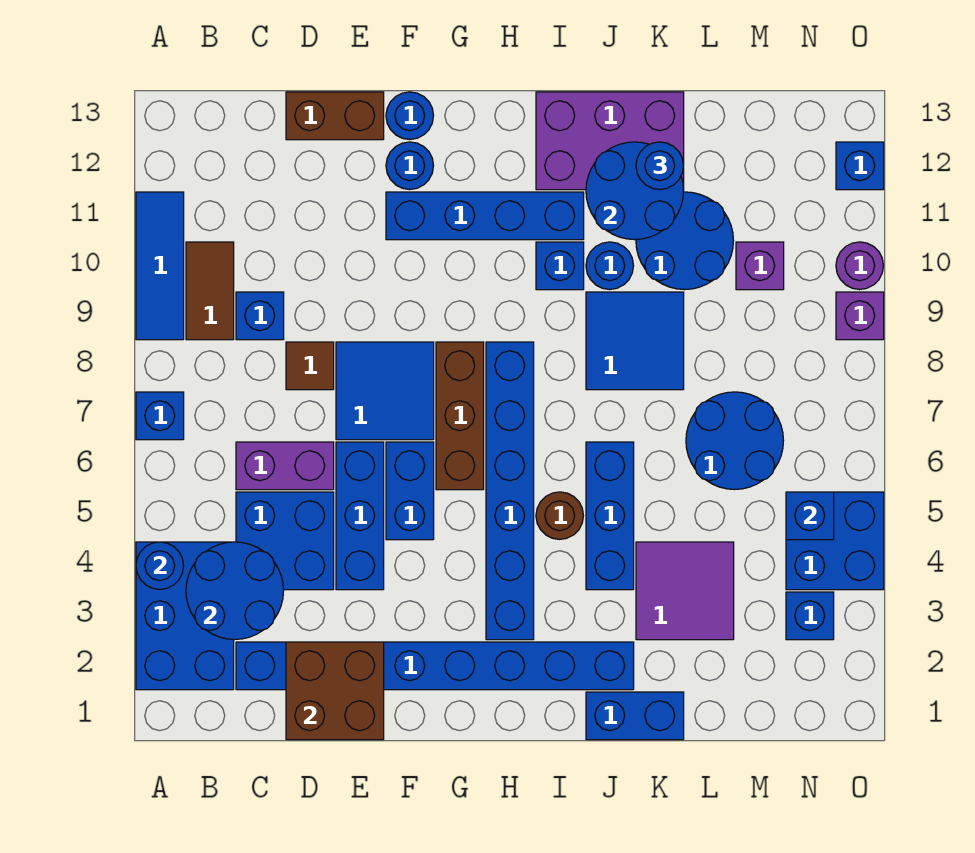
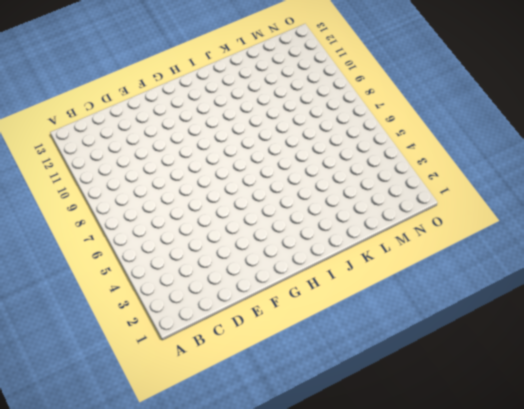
none -> blue 2x3 brick [136,542,234,690]
none -> blue 1x1 brick [136,392,184,440]
none -> blue 1x3 tile [136,192,184,340]
none -> brown 1x2 tile [186,242,234,340]

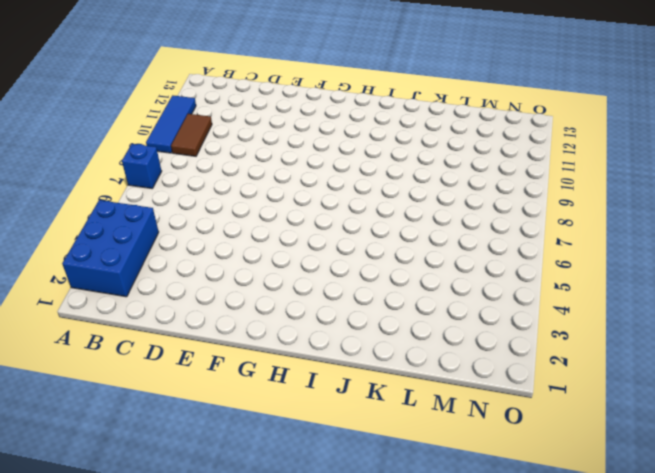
none -> blue 1x8 brick [236,642,634,690]
none -> blue 2x2 brick [236,492,334,590]
none -> purple 1x2 brick [236,442,334,490]
none -> blue 1x1 brick [236,292,284,340]

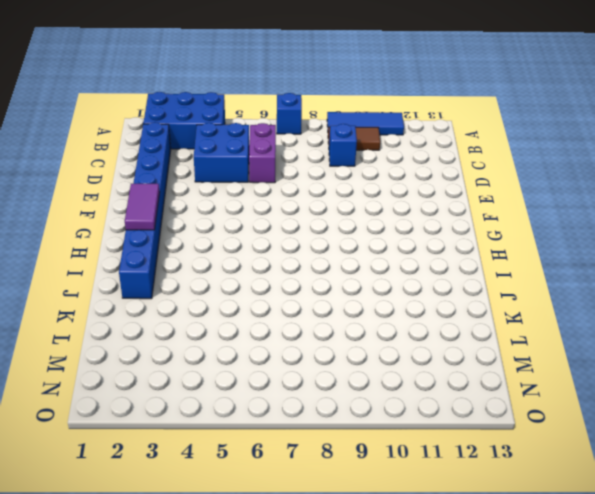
purple 1x2 tile [125,184,160,230] -> none
none -> brown 1x1 tile [286,342,334,390]
none -> brown 1x2 brick [286,92,384,140]
none -> blue 1x3 brick [336,442,384,590]
none -> blue 2x2 tile [336,342,434,440]

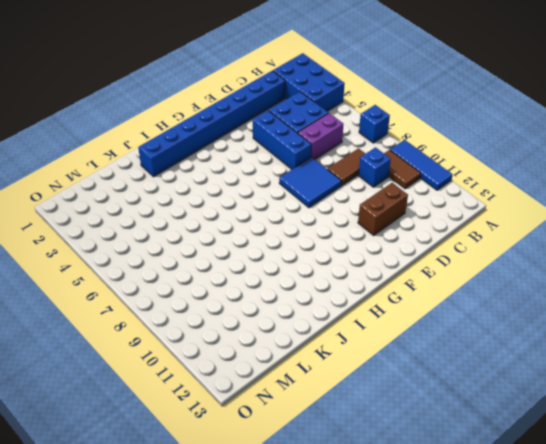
brown 1x2 tile [327,148,365,186] -> brown 1x1 tile [286,342,334,390]
brown 1x2 brick [358,183,408,235] -> brown 1x2 brick moved to [286,92,384,140]
none -> blue 1x2 brick [386,442,434,540]
none -> blue 1x4 brick [386,192,584,240]
none -> blue 1x1 round brick [386,142,434,190]
none -> blue 1x1 round brick [386,92,434,140]

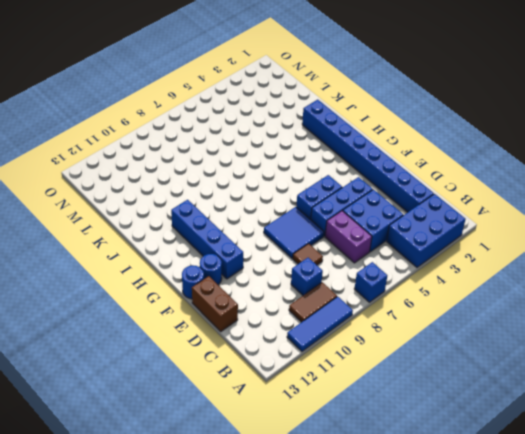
none -> brown 1x3 brick [436,342,484,490]
none -> blue 1x6 brick [486,342,534,640]
none -> brown 1x1 round brick [536,492,583,539]
none -> blue 1x1 brick [536,242,584,290]

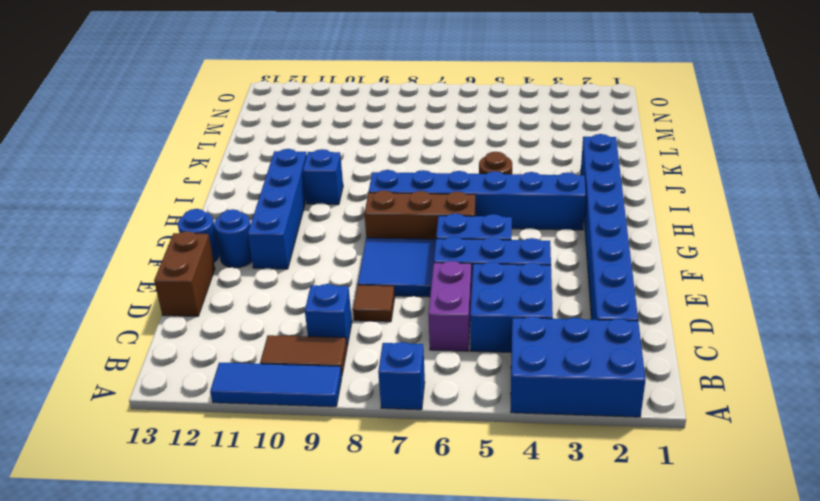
none -> purple 2x3 brick [536,92,684,190]
none -> blue 1x2 brick [586,692,684,740]
none -> blue 1x3 brick [586,442,634,590]
none -> blue 2x2 tile [586,292,684,390]

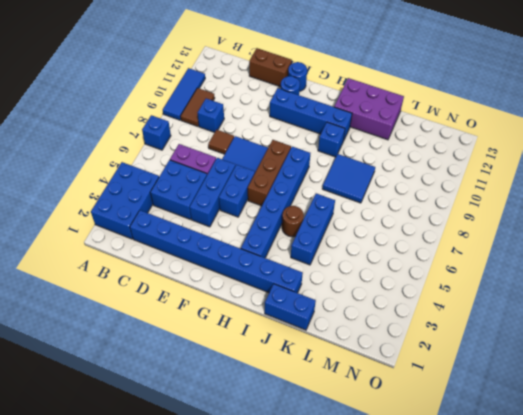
none -> blue 1x1 round brick [586,242,633,290]
none -> purple 2x2 tile [636,542,734,640]
none -> blue 2x2 round brick [636,192,734,290]
none -> blue 2x2 round brick [686,392,784,490]

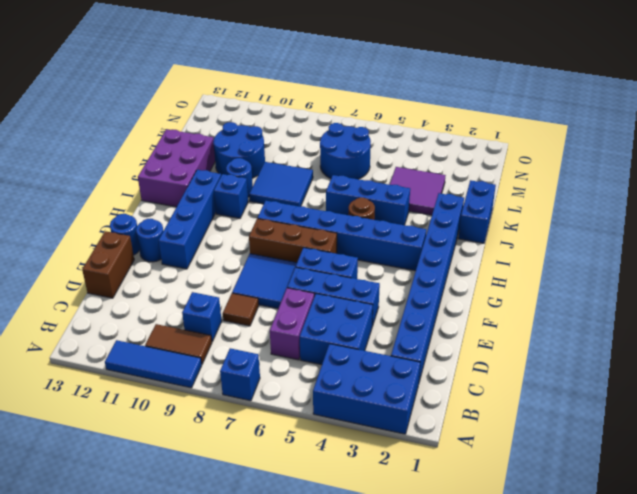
none -> purple 1x1 brick [736,242,784,290]
none -> blue 1x1 brick [786,592,834,640]
none -> blue 2x2 brick [786,492,884,590]
none -> purple 1x1 brick [836,292,884,340]

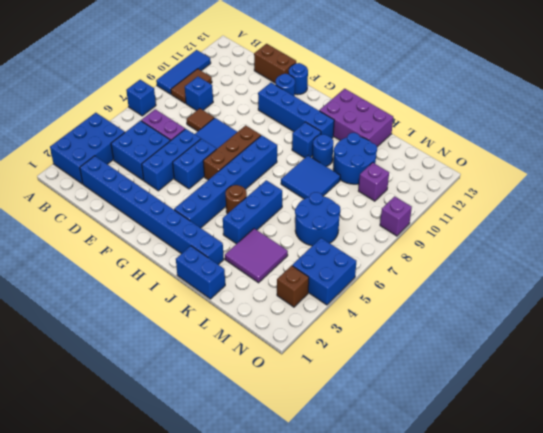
brown 1x1 brick [277,266,309,307] -> blue 1x1 brick [786,592,834,640]
none -> purple 1x1 round brick [836,242,883,290]
none -> blue 1x1 brick [836,142,884,190]
none -> blue 1x1 round brick [136,542,184,589]
none -> blue 2x2 round brick [186,542,284,640]

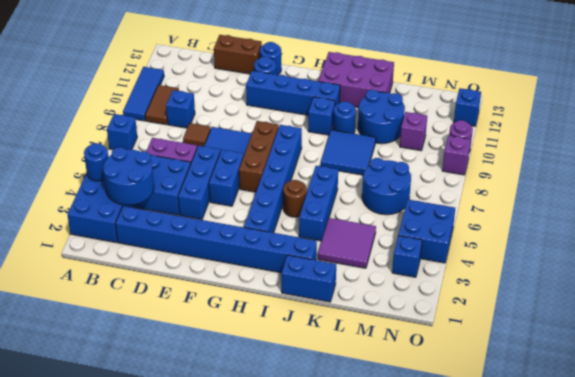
none -> brown 2x2 brick [286,642,384,740]
none -> blue 2x2 round brick [586,142,684,240]
none -> blue 1x1 brick [786,492,834,540]
none -> blue 1x1 round brick [636,142,684,190]

